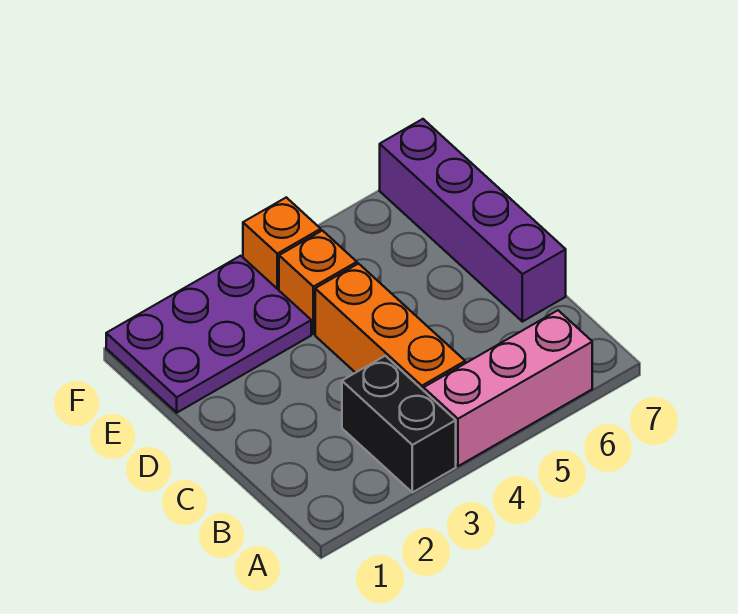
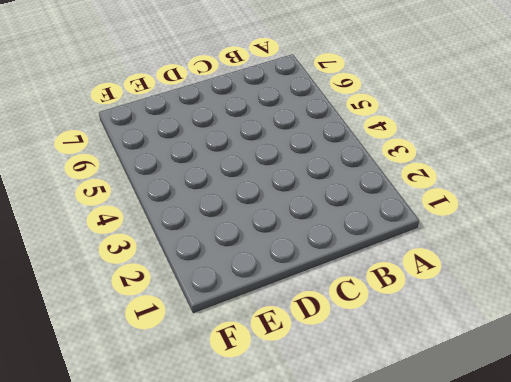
none -> black 1x2 brick [342,356,456,492]
none -> pink 1x3 brick [424,310,592,466]

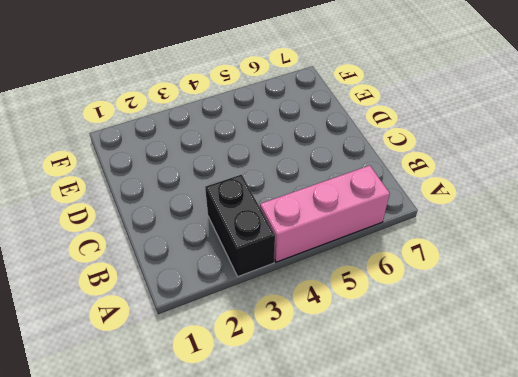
none -> orange 1x3 brick [315,264,465,391]
none -> purple 1x4 brick [380,119,566,322]

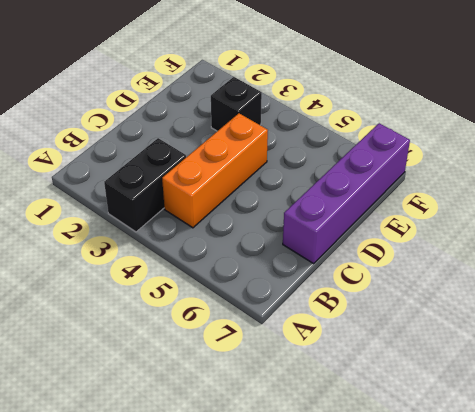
black 1x1 brick [211,77,262,131] -> purple 2x3 plate [106,256,311,413]
none -> pink 1x3 brick [424,310,592,466]
none -> orange 1x1 brick [279,231,357,334]

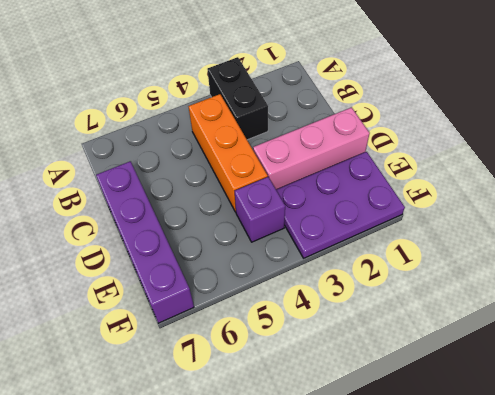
pink 1x3 brick [253,107,370,189] -> pink 1x3 brick moved to [424,310,592,466]
purple 1x1 brick [235,177,285,242] -> orange 1x1 brick [279,231,357,334]
none -> orange 1x1 brick [243,197,321,290]

